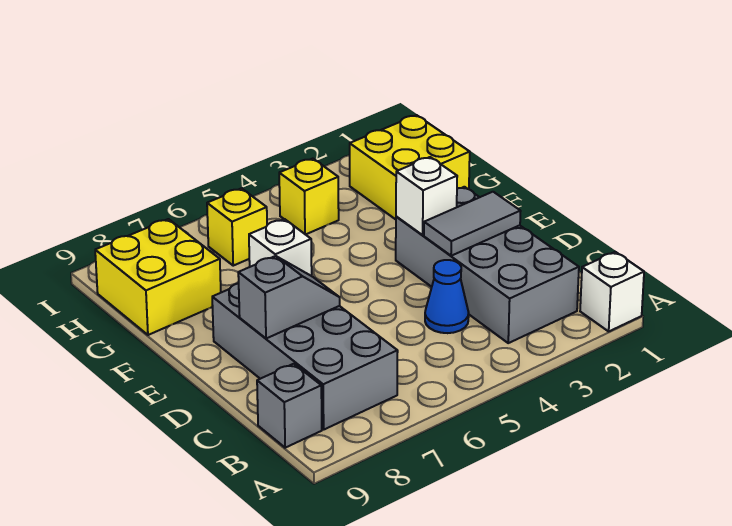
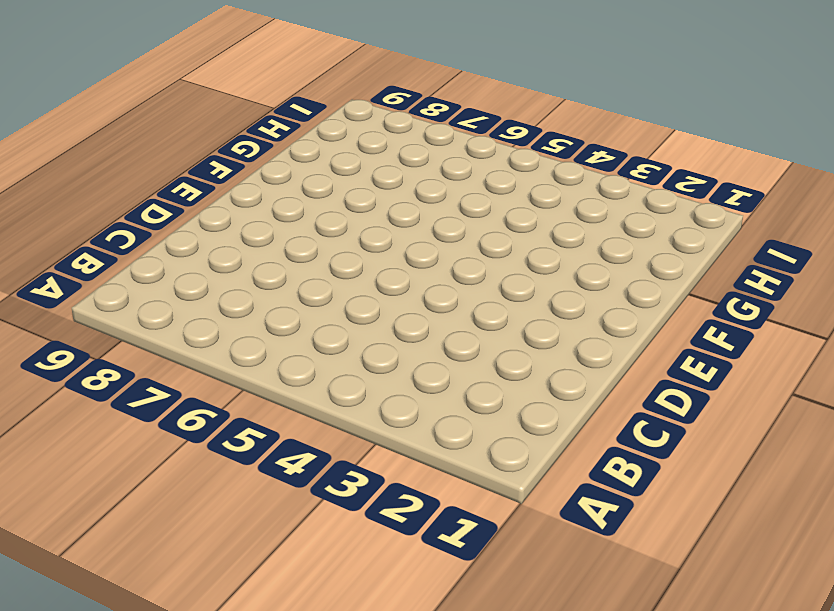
none -> white 1x1 brick [580,252,644,331]
none -> grey 2x4 brick [396,187,579,343]
none -> grey 2x4 brick [212,283,398,430]

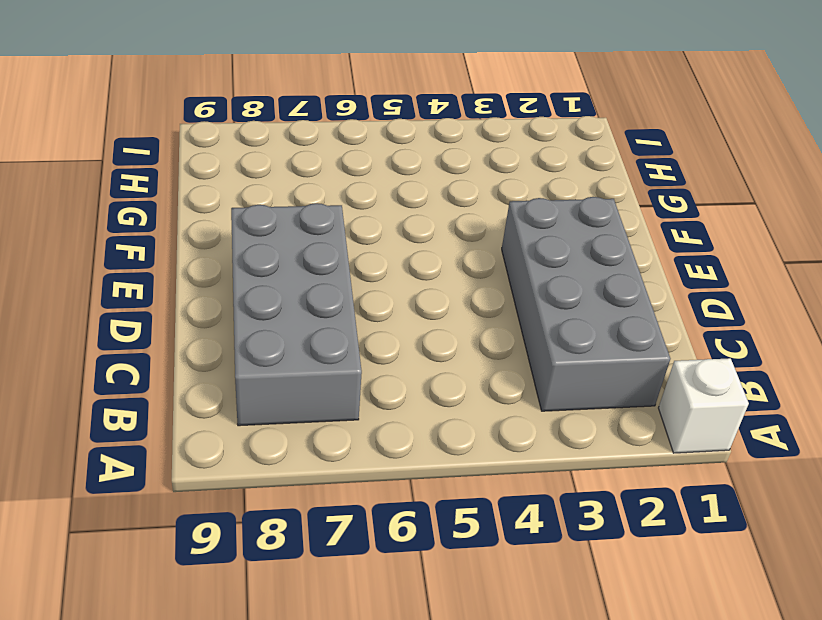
none -> grey 1x1 brick [257,364,322,448]
none -> blue 1x1 cone [425,260,469,333]
none -> yellow 2x2 brick [350,115,470,219]

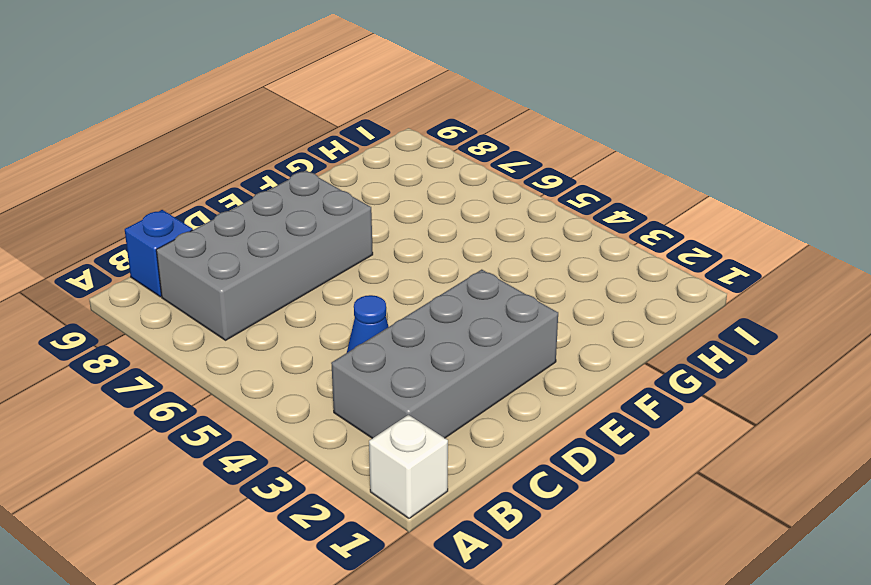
blue 1x1 brick [125,210,193,297] -> grey 1x1 brick [257,364,322,448]
none -> yellow 2x2 brick [350,115,470,219]
none -> yellow 2x2 brick [95,219,221,335]
none -> yellow 1x1 brick [279,159,339,235]

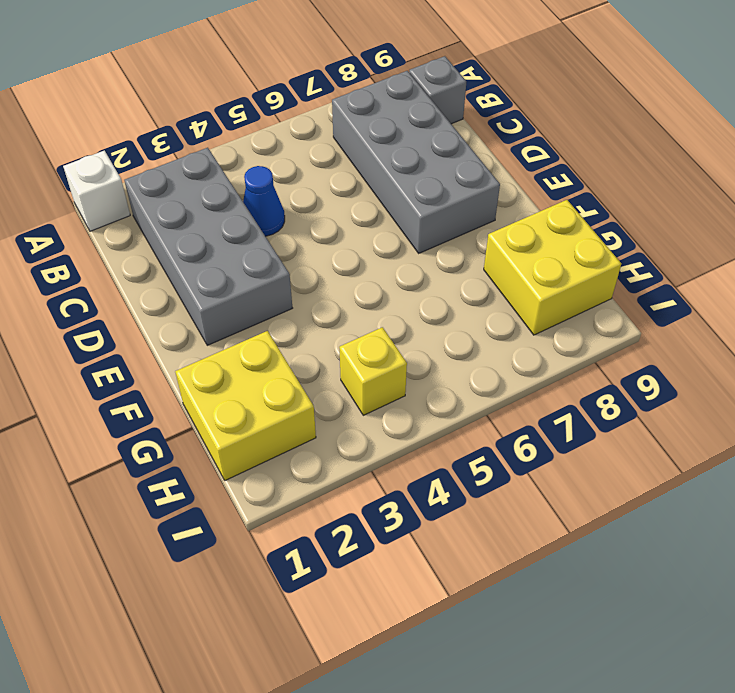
none -> yellow 1x1 brick [207,188,267,266]
none -> grey 1x2 tile [424,192,521,256]
none -> grey 1x2 slope [238,256,340,339]

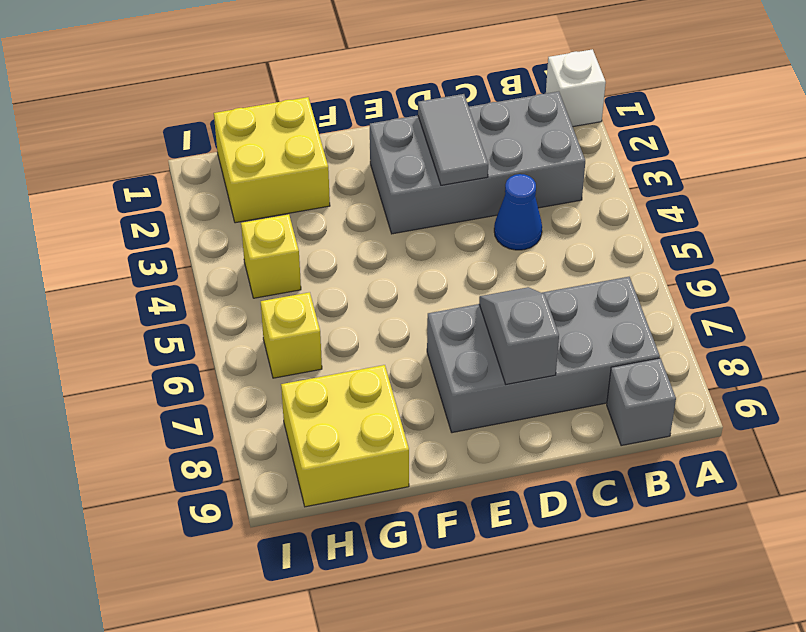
none -> white 1x1 brick [396,157,457,235]
none -> white 1x1 brick [249,219,312,276]

